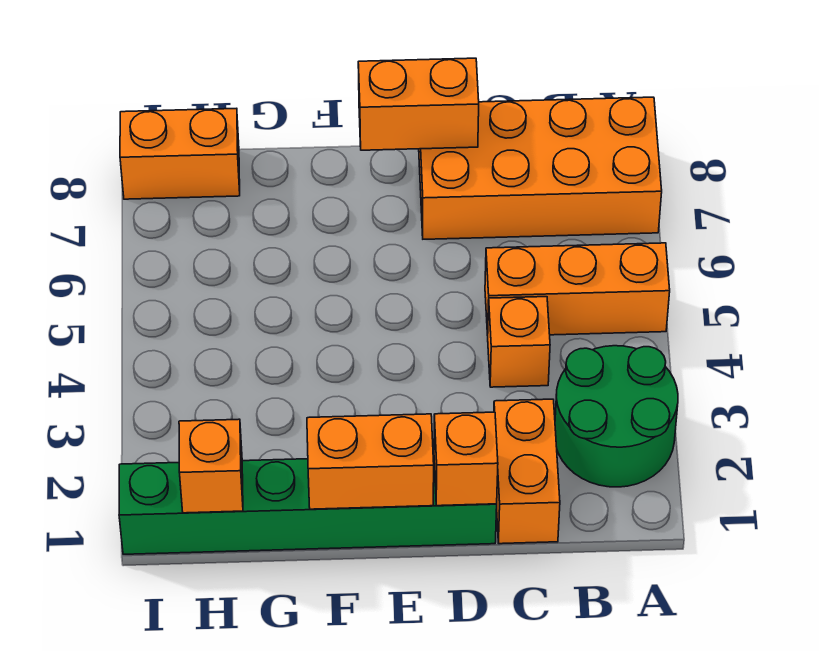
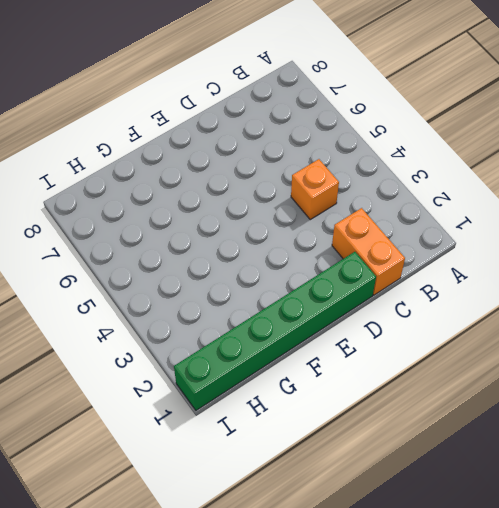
none -> green 2x2 round brick [555,346,678,487]
none -> orange 1x3 brick [485,243,670,335]

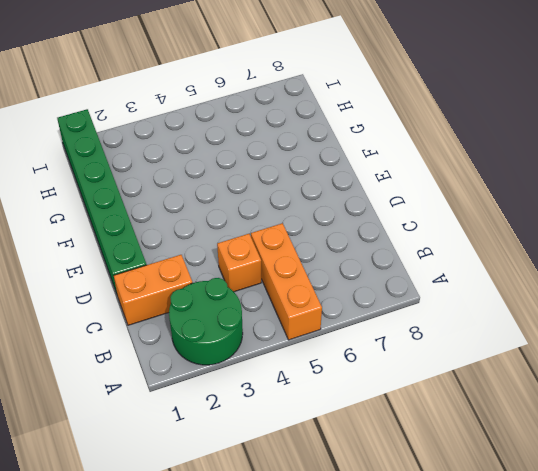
none -> orange 2x4 brick [419,97,662,239]
none -> orange 1x2 brick [120,108,240,199]

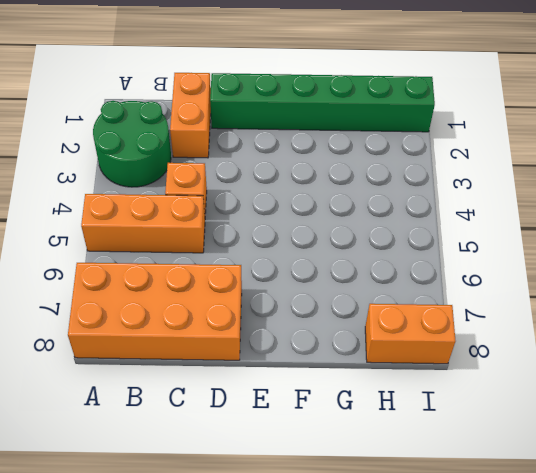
none -> orange 1x1 brick [434,412,498,506]
none -> orange 1x2 brick [358,58,479,150]

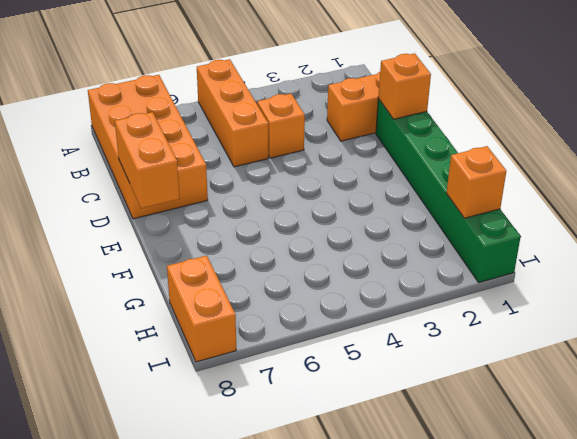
none -> green 2x2 round brick [555,346,678,487]
none -> orange 1x2 brick [307,414,434,509]

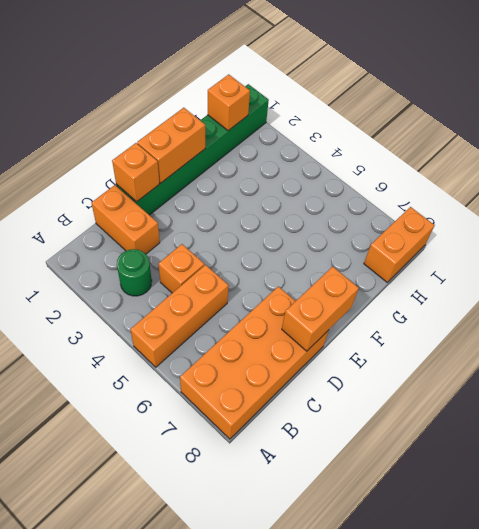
green 1x1 round brick [117,249,152,296] -> green 2x2 round brick [555,346,678,487]

